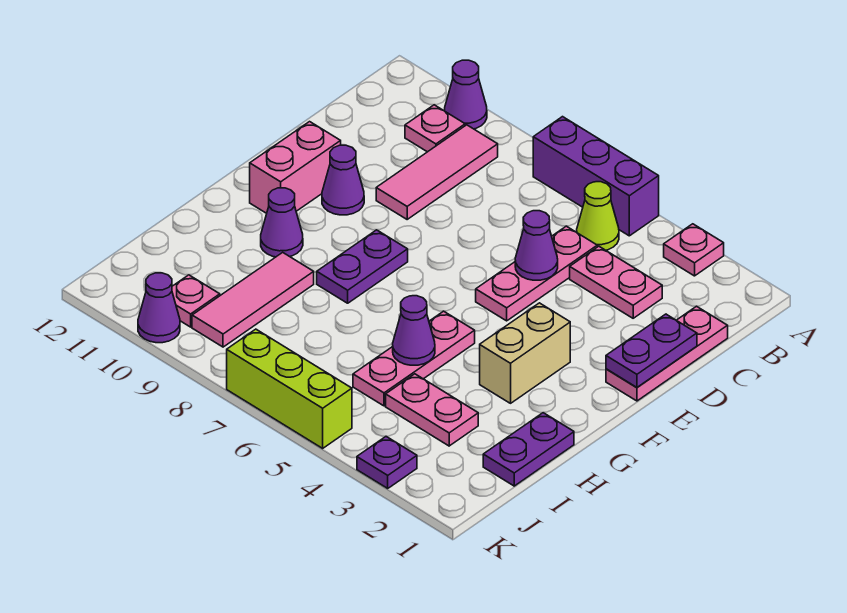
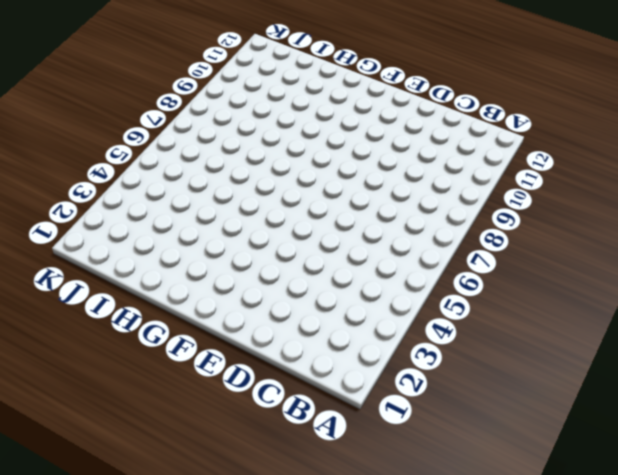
none -> pink 1x1 plate [664,224,724,276]
none -> purple 1x3 brick [533,117,659,236]
none -> purple 1x1 cone [445,60,487,129]

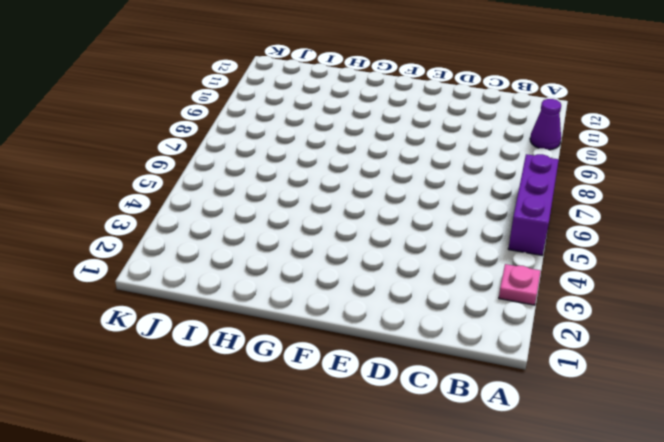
none -> lime 1x1 cone [577,182,619,250]
none -> pink 1x3 tile [376,125,498,219]
none -> pink 1x1 plate [405,105,465,152]

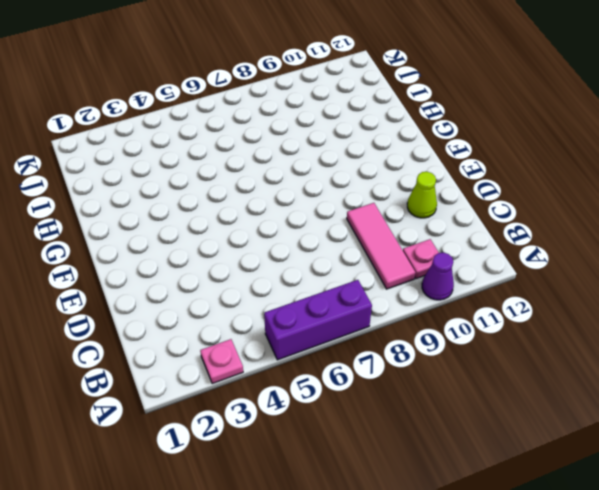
lime 1x1 cone [407,172,437,218] -> lime 1x1 cone moved to [577,182,619,250]
none -> pink 1x3 plate [606,306,728,401]
none -> pink 1x2 plate [570,246,662,318]
none -> pink 1x3 plate [476,226,597,321]

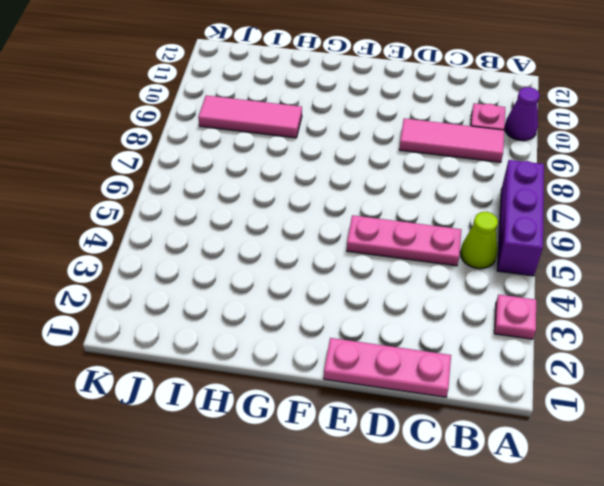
none -> pink 1x2 plate [570,246,662,318]
none -> purple 1x1 cone [322,145,364,215]
none -> pink 1x2 brick [250,122,341,213]

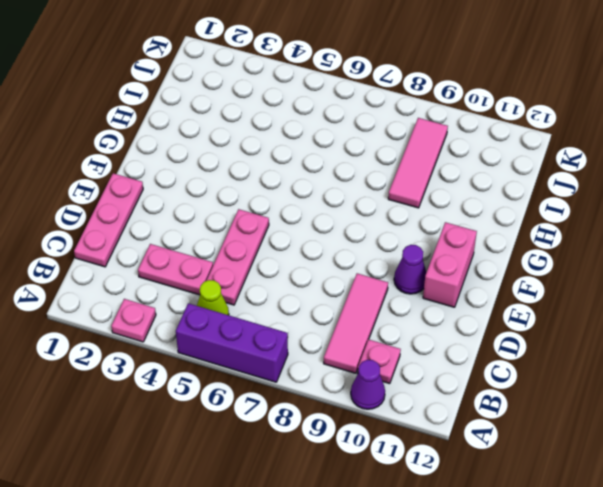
none -> tan 1x2 brick [480,303,570,403]
none -> purple 1x2 plate [317,230,408,303]
none -> pink 1x3 plate [353,311,475,406]

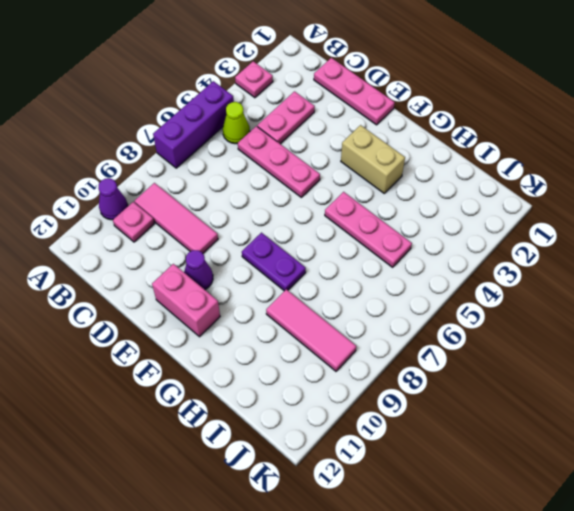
none -> purple 1x1 cone [261,188,303,257]
none -> purple 1x2 plate [483,413,574,486]
none -> pink 1x2 plate [386,374,478,446]

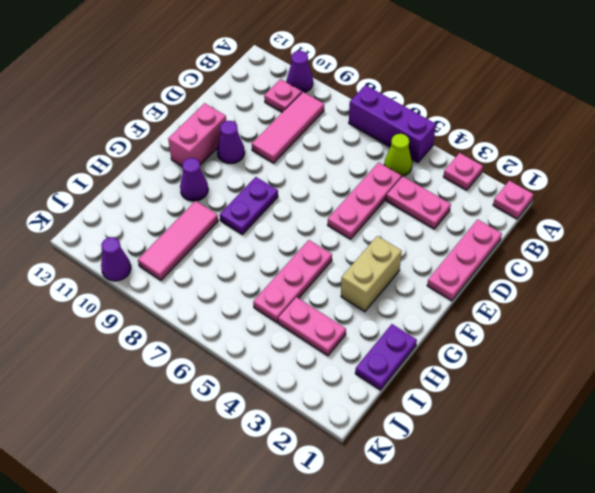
pink 1x1 plate [493,181,533,219] -> pink 1x1 plate moved to [172,275,220,327]
none -> purple 1x1 plate [357,436,417,488]
none -> lime 1x3 brick [227,329,352,448]
none -> purple 1x2 plate [606,314,697,388]

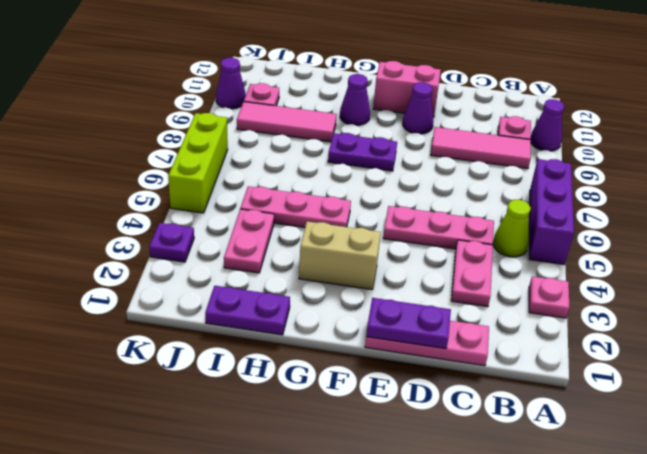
none -> purple 1x1 cone [515,211,558,280]
none -> purple 1x1 cone [393,296,435,365]

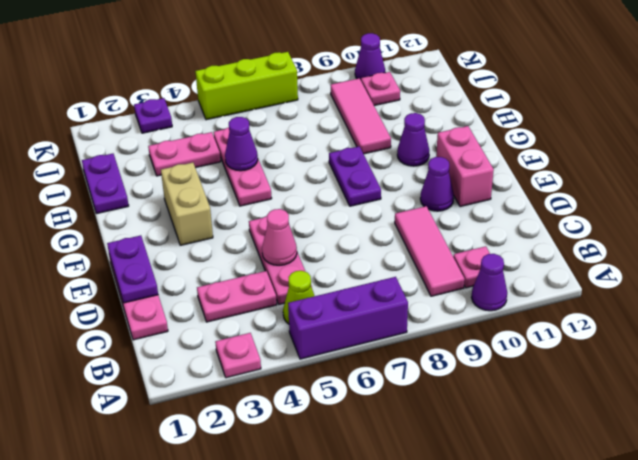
pink 1x1 cone [262,209,297,265] -> purple 1x1 cone [515,211,558,280]

